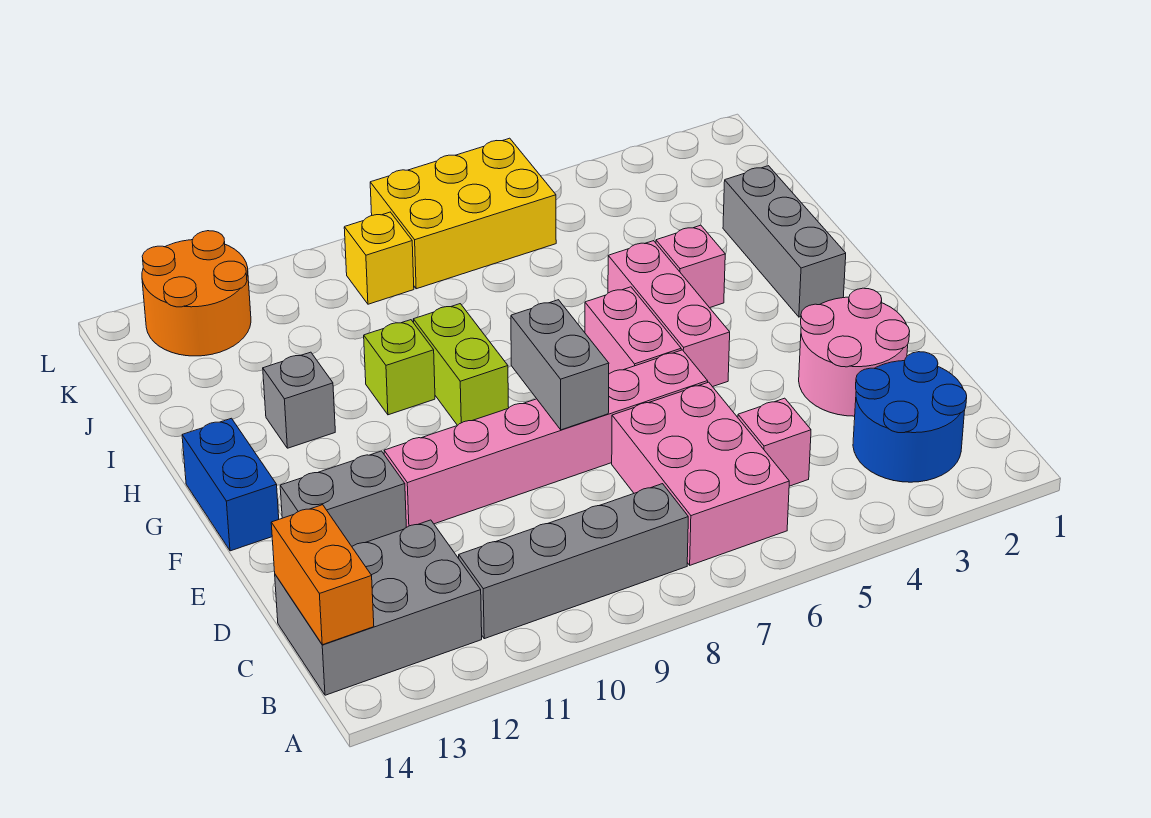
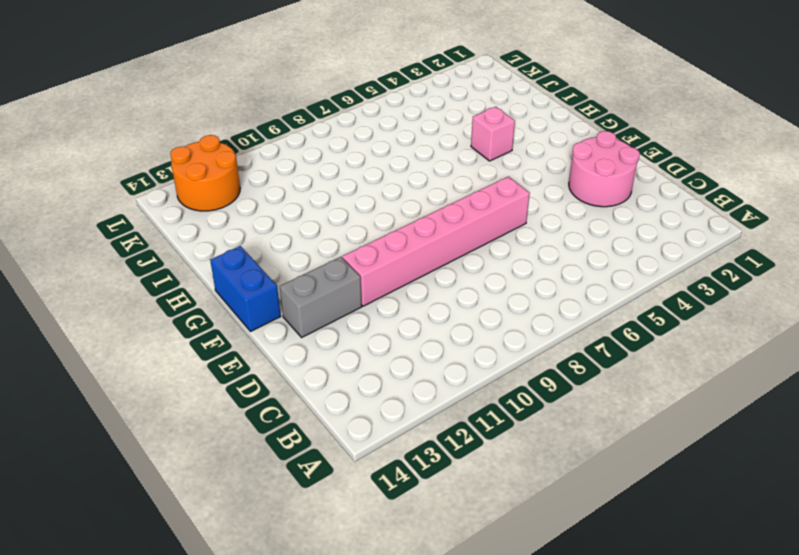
none -> blue 2x2 round brick [853,352,967,482]
none -> pink 2x3 brick [612,382,789,565]
none -> grey 1x4 brick [459,484,688,639]

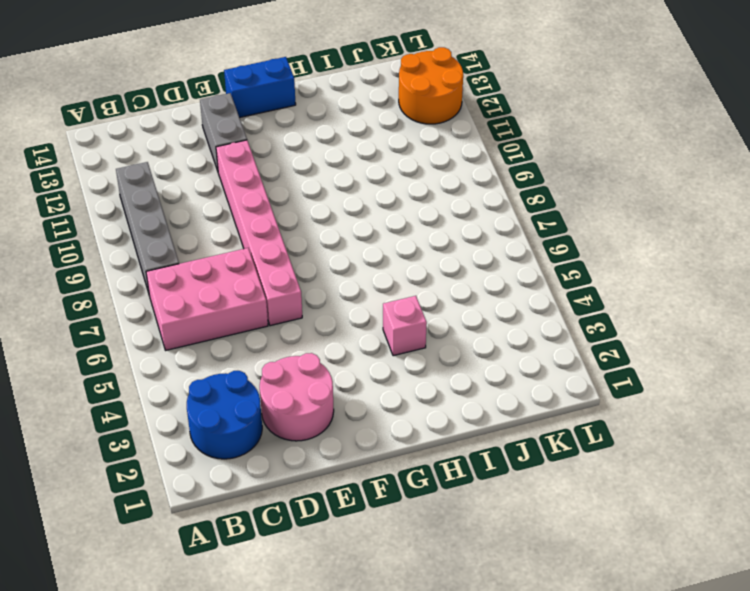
none -> grey 2x3 brick [275,520,482,695]
none -> pink 1x1 brick [738,398,811,486]
none -> pink 1x3 brick [608,241,730,387]

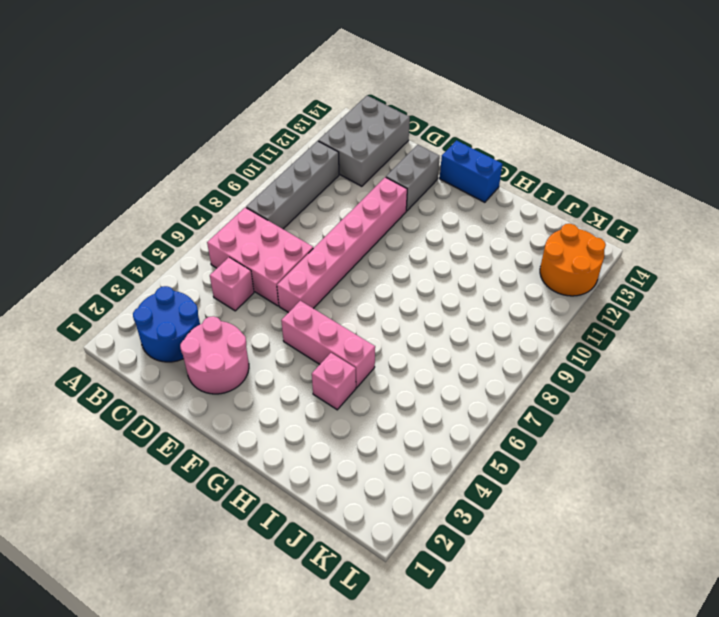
none -> pink 1x2 brick [585,287,681,374]
none -> grey 1x3 brick [723,166,846,317]
none -> lime 1x2 brick [413,304,509,426]

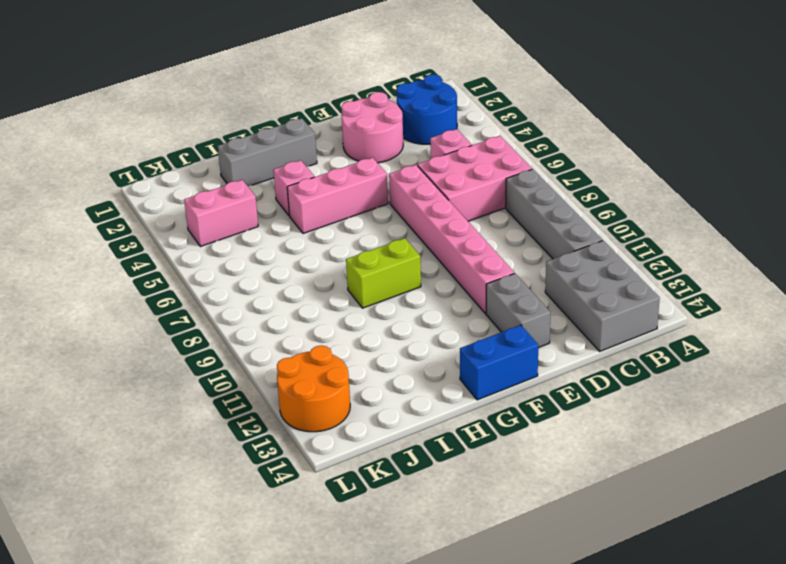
pink 1x2 brick [184,180,258,246] -> pink 1x2 brick moved to [585,287,681,374]
none -> lime 1x1 brick [364,320,435,415]
none -> grey 1x1 brick [263,352,335,448]
none -> yellow 2x3 brick [370,138,556,289]

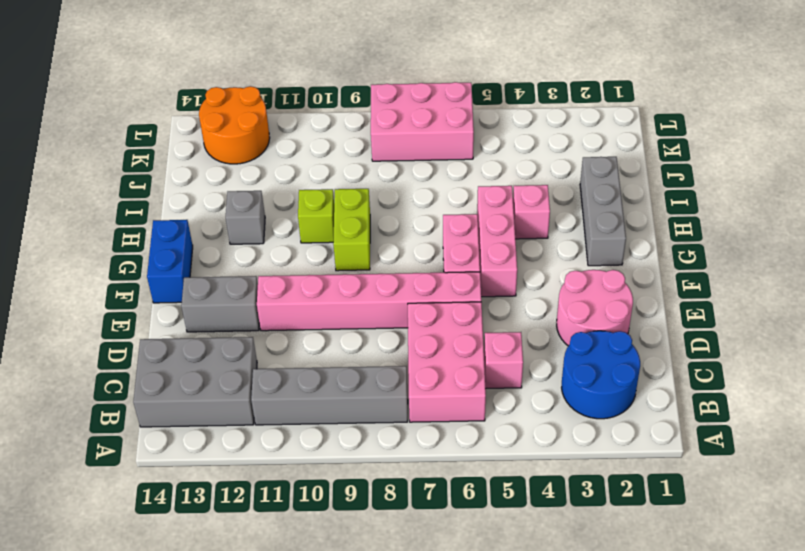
pink 2x3 brick [371,82,474,161] -> yellow 2x3 brick [370,138,556,289]
none -> yellow 1x1 brick [344,212,414,304]
none -> orange 1x2 brick [271,505,374,645]
none -> grey 1x2 brick [511,300,609,430]

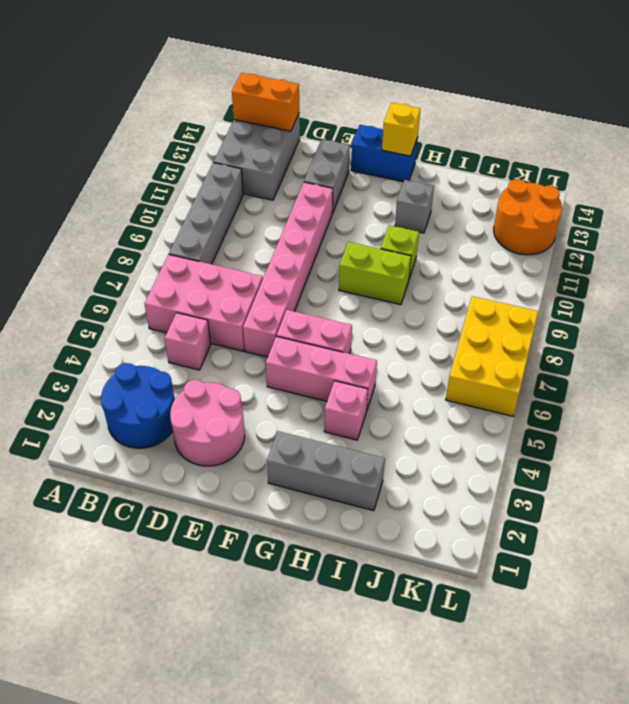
yellow 1x1 brick [382,103,420,156] -> yellow 1x1 brick moved to [344,212,414,304]
none -> grey 1x2 brick [511,300,609,430]

